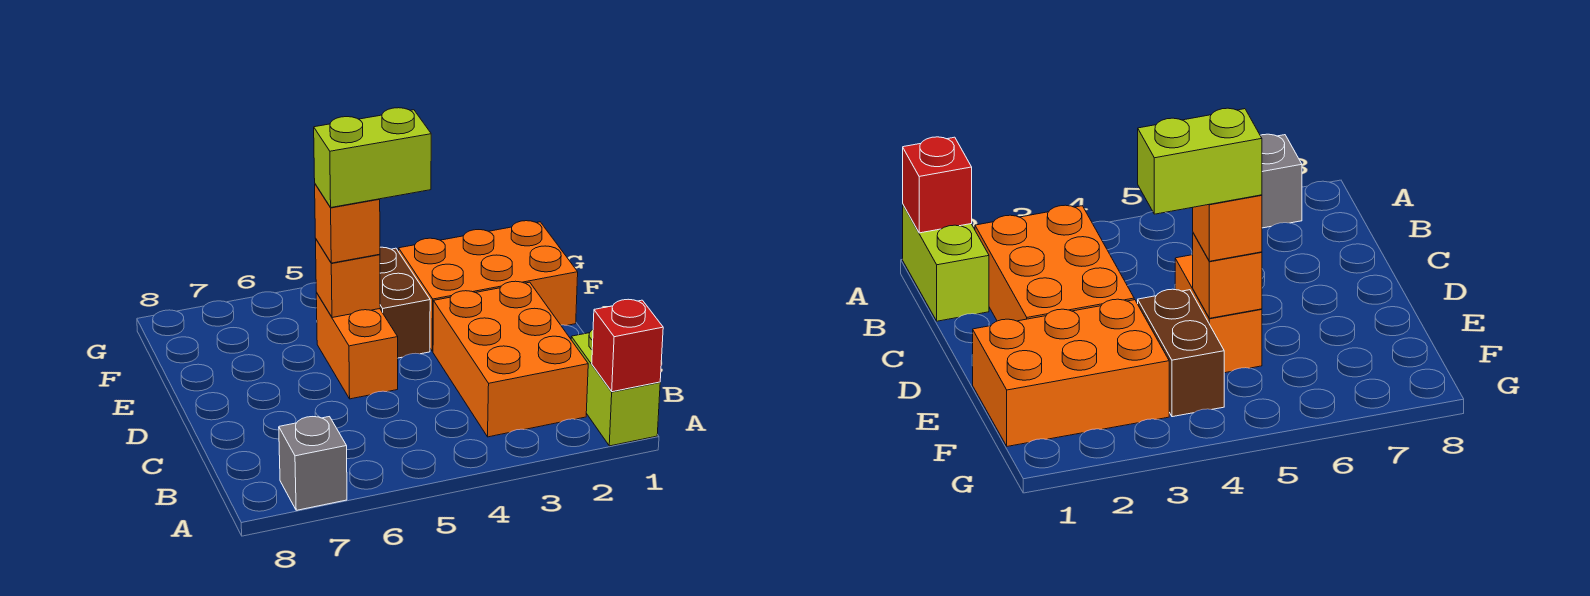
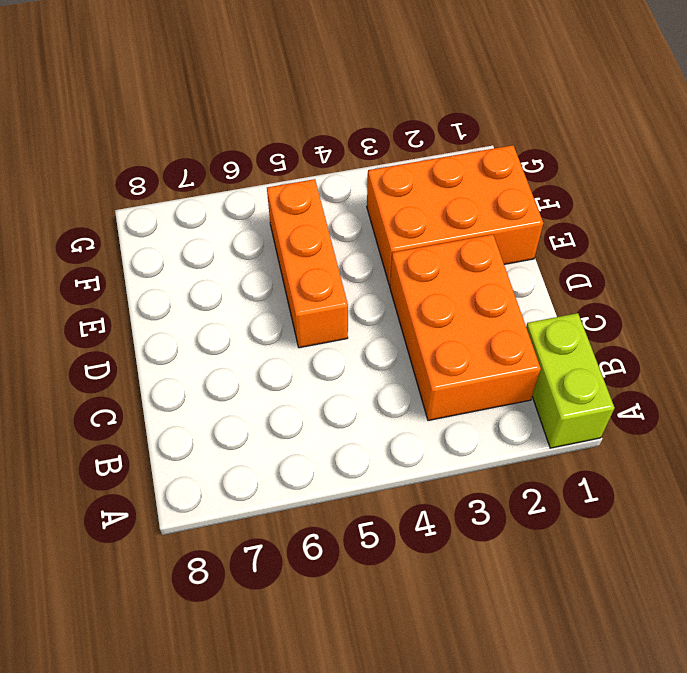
orange 1x3 brick [267,179,348,348] -> orange 1x2 brick [316,293,398,399]
none -> grey 1x1 brick [279,417,347,510]
none -> brown 1x2 brick [380,247,430,358]

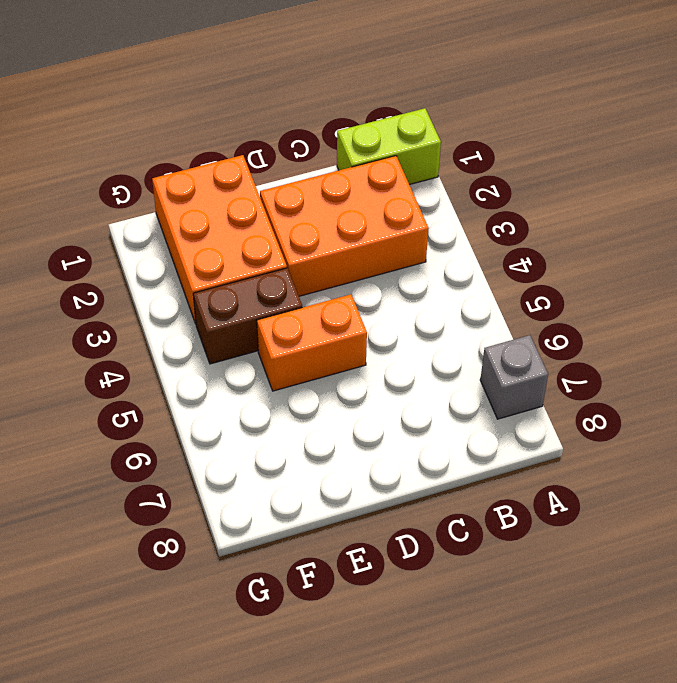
none -> red 1x1 brick [592,299,663,392]
none -> orange 1x1 brick [316,240,380,318]

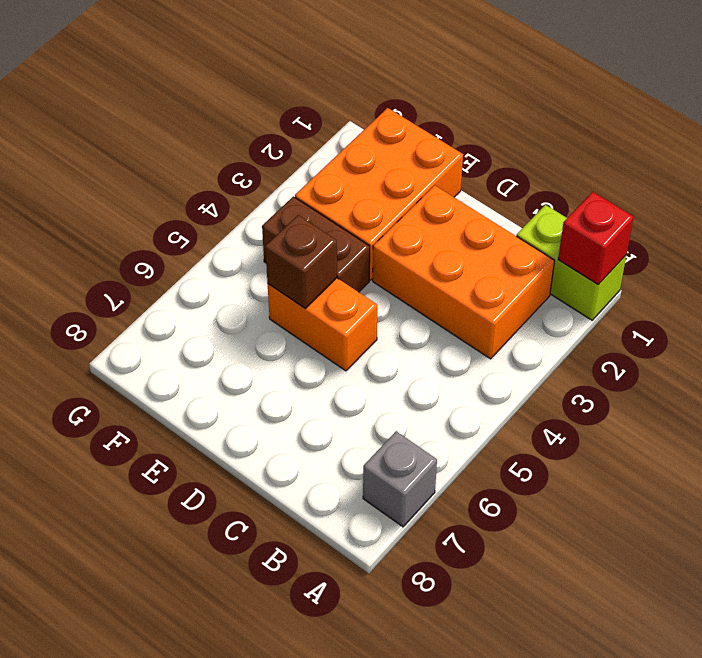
brown 1x1 brick [265,215,337,308] -> orange 1x1 brick [316,240,380,318]
none -> orange 1x1 brick [315,184,380,263]
none -> lime 1x2 brick [314,108,431,207]

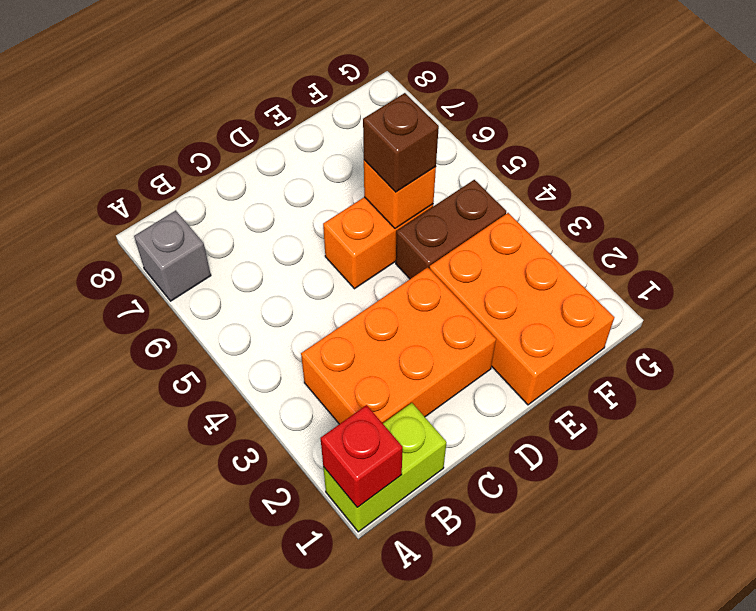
brown 1x1 brick [363,93,439,192] -> orange 1x1 brick [315,184,380,263]
none -> lime 1x2 brick [314,108,431,207]

